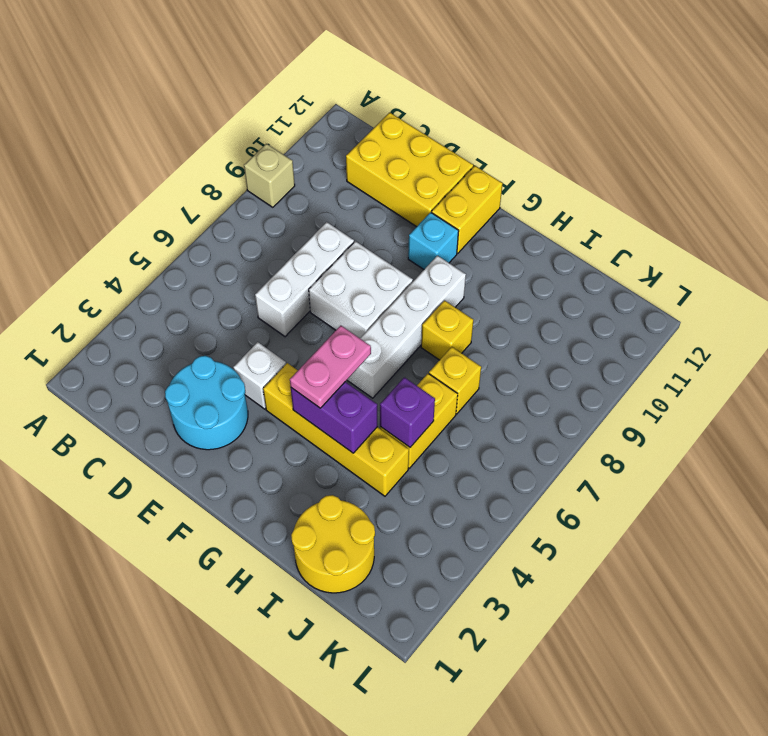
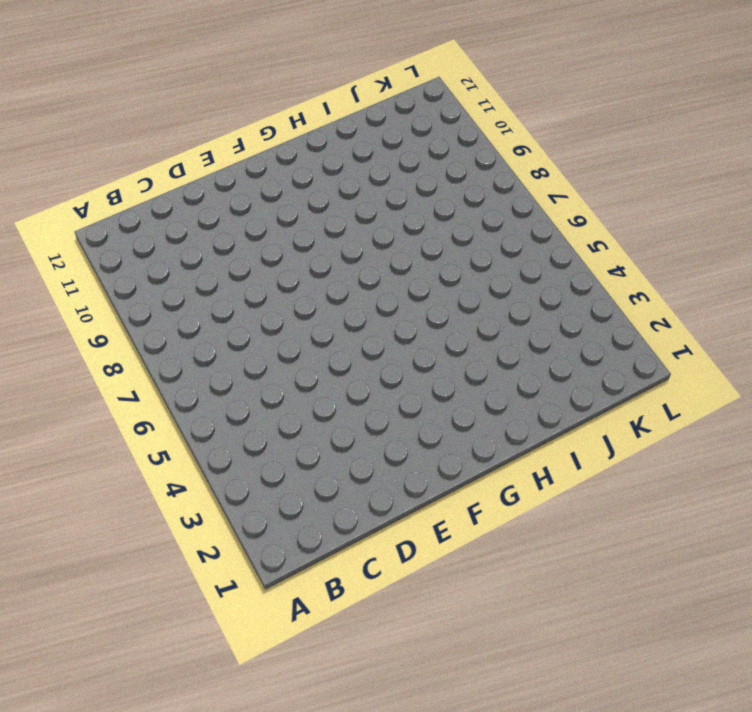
none -> tan 1x1 brick [244,144,295,207]
none -> yellow 2x3 brick [346,112,473,227]
none -> cyan 2x2 round brick [165,356,248,450]

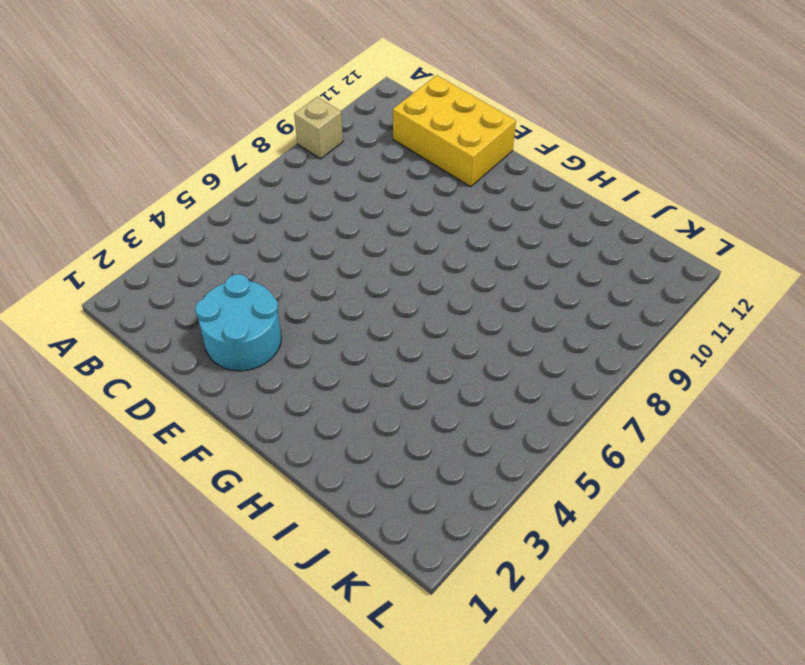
none -> white 1x3 brick [255,222,354,337]
none -> white 1x1 brick [233,342,286,409]
none -> white 2x2 brick [309,241,413,338]

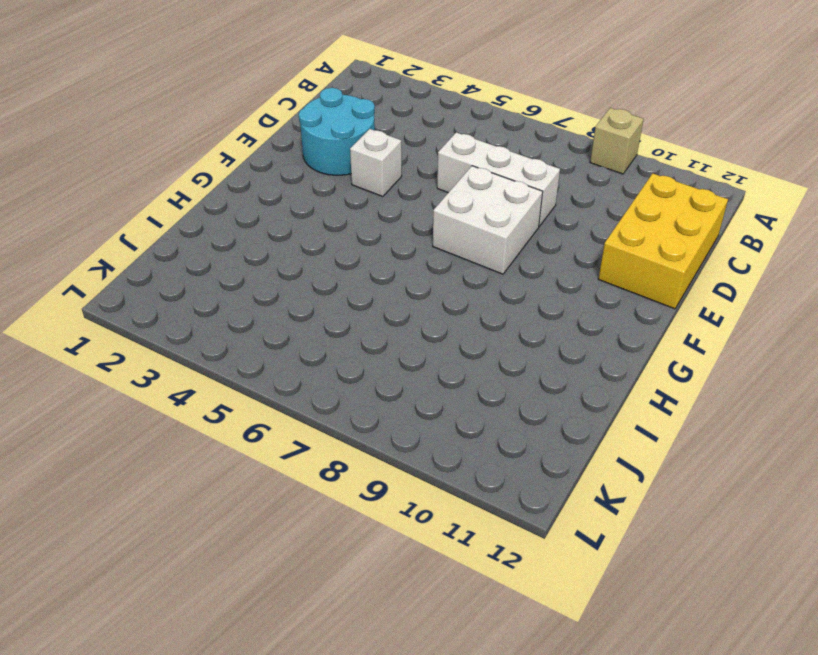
none -> yellow 1x4 brick [263,363,409,496]
none -> cyan 1x1 brick [408,212,459,269]
none -> yellow 1x2 brick [432,166,503,253]

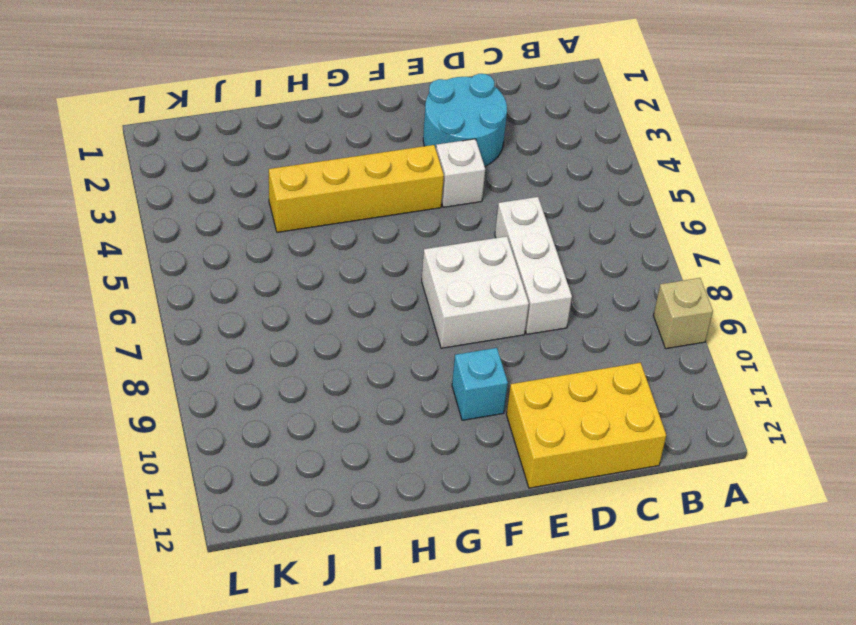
none -> yellow 1x2 brick [432,166,503,253]
none -> white 1x4 brick [347,256,466,398]
none -> yellow 1x1 brick [421,301,473,360]

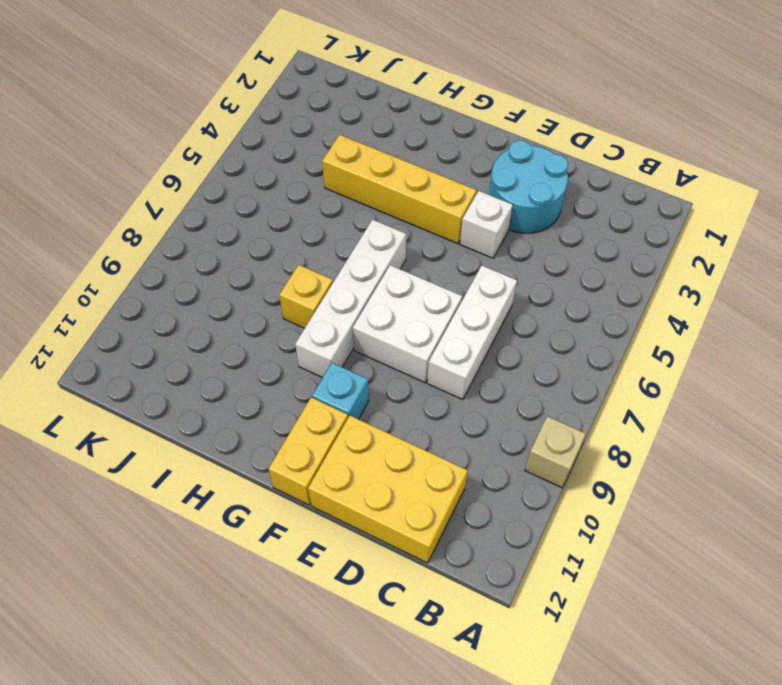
none -> yellow 2x2 round brick [291,495,375,593]
none -> yellow 1x2 brick [380,374,458,468]
none -> yellow 1x1 brick [429,347,481,414]

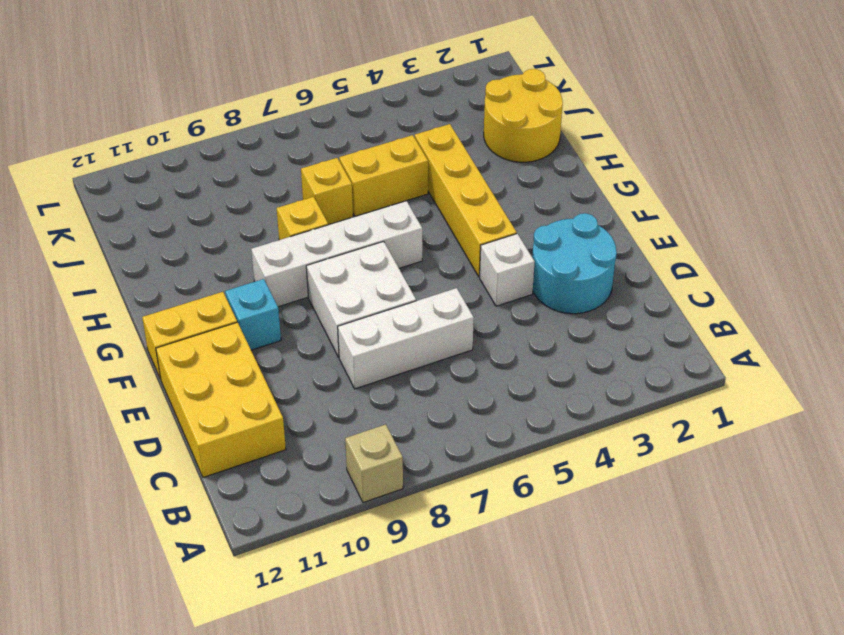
none -> purple 1x2 brick [291,382,377,453]
none -> purple 1x1 brick [380,377,435,447]
none -> pink 1x2 plate [290,325,371,408]

